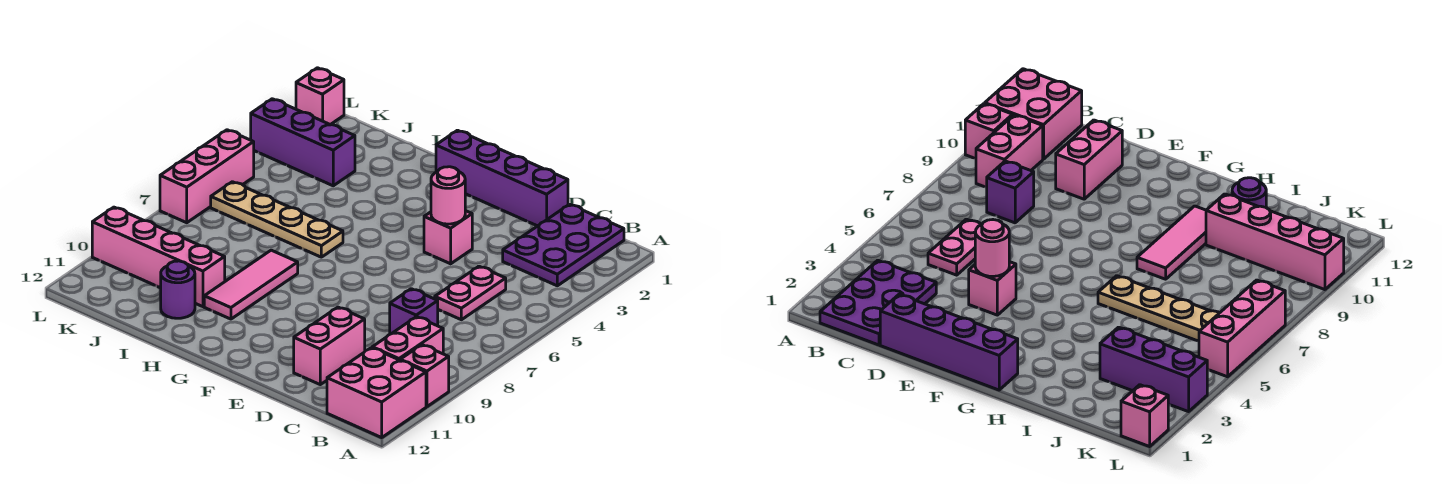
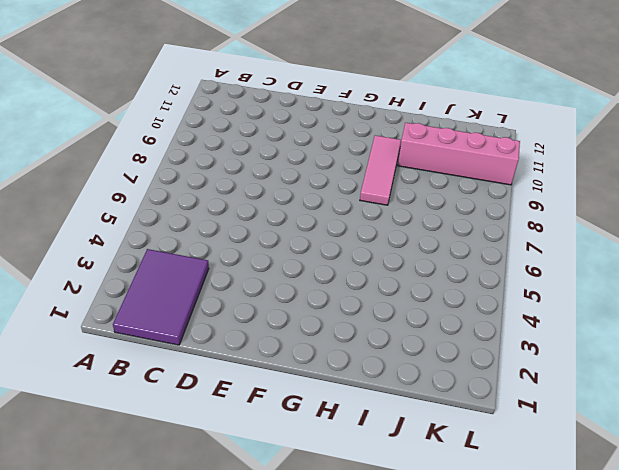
purple 2x3 tile [113,249,209,345] -> purple 2x3 plate [503,204,624,286]
none -> pink 1x1 brick [400,345,449,407]
none -> pink 2x2 brick [327,348,426,438]
none -> pink 1x2 brick [372,317,443,360]

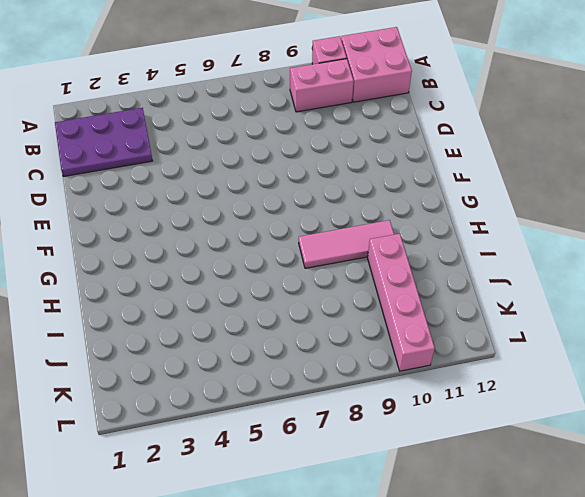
none -> pink 1x2 plate [435,266,506,320]
none -> purple 1x1 brick [390,289,438,334]
none -> purple 1x4 brick [436,130,568,226]

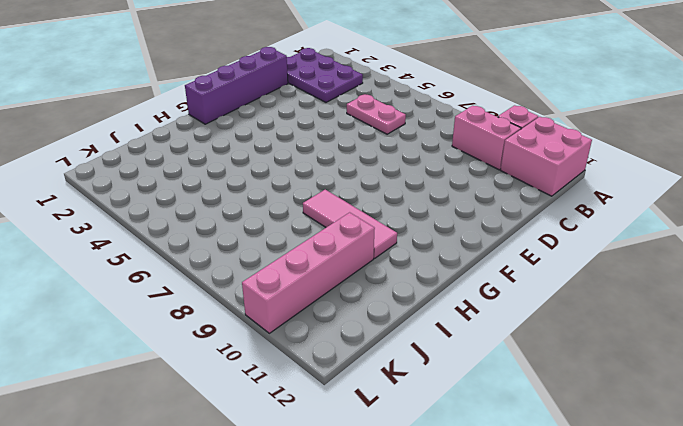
none -> purple 1x1 brick [390,289,438,334]
none -> pink 1x2 brick [294,307,365,385]
none -> pink 1x1 brick [424,211,472,264]

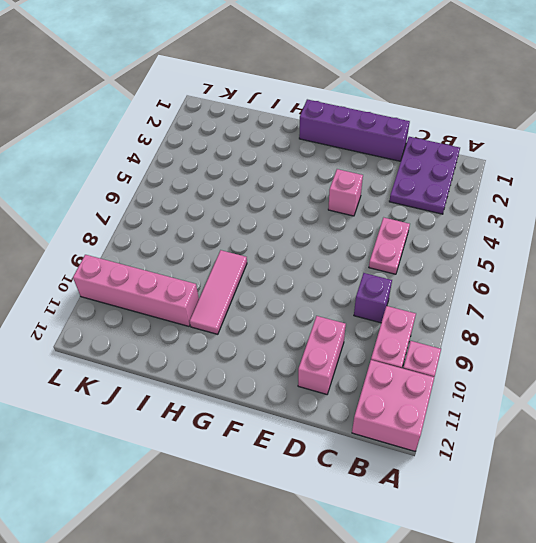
none -> tan 1x4 plate [211,182,343,257]
none -> purple 1x1 round brick [161,261,195,318]
none -> purple 1x3 brick [251,99,355,186]

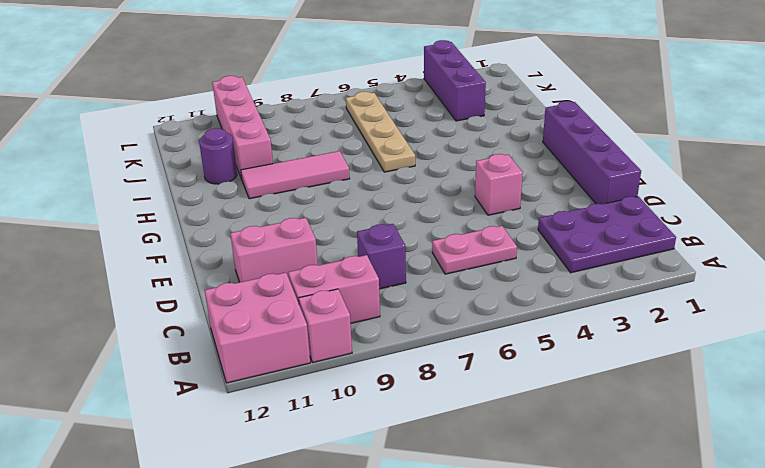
none -> pink 1x1 brick [296,68,344,125]
none -> pink 1x3 brick [160,130,254,223]
none -> pink 1x1 round brick [431,167,465,224]

